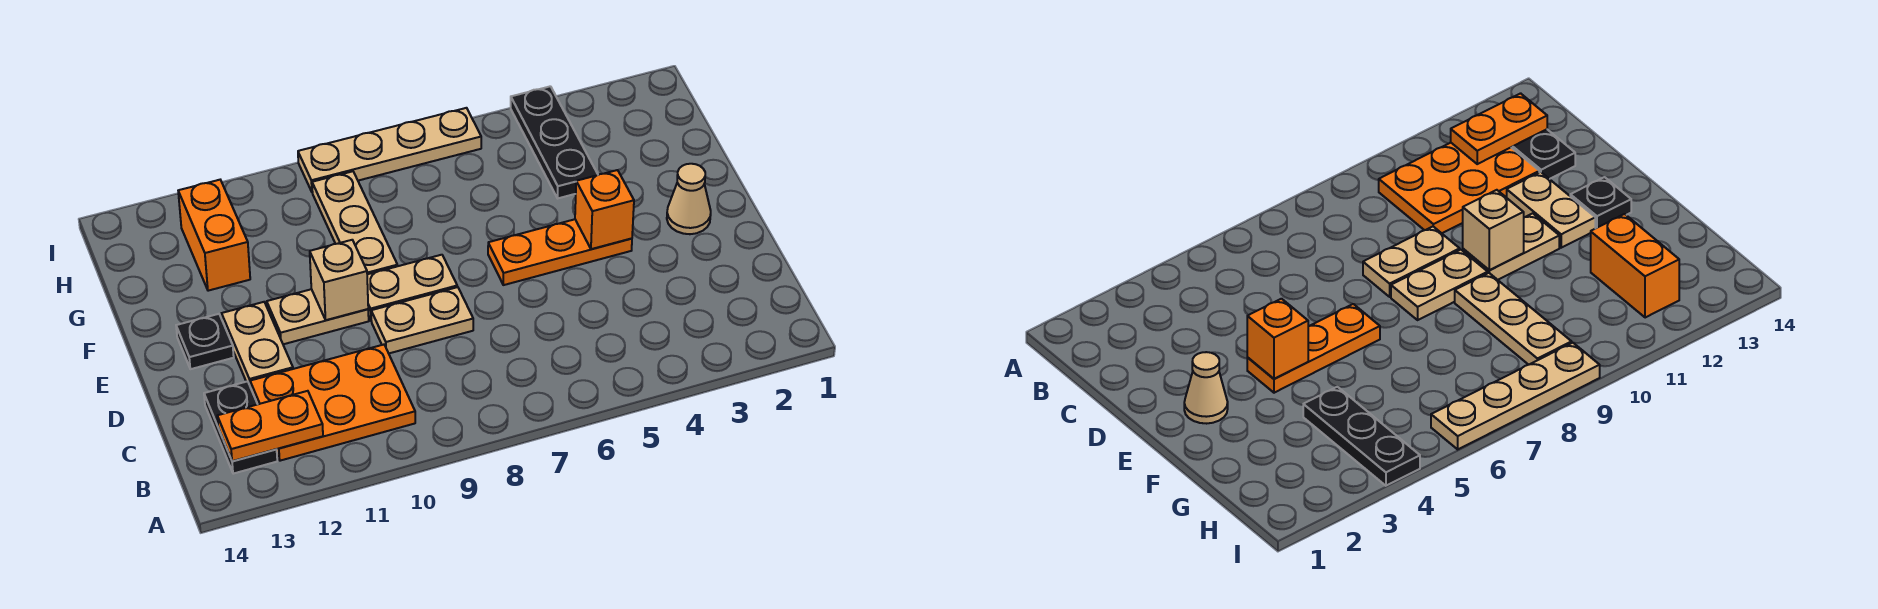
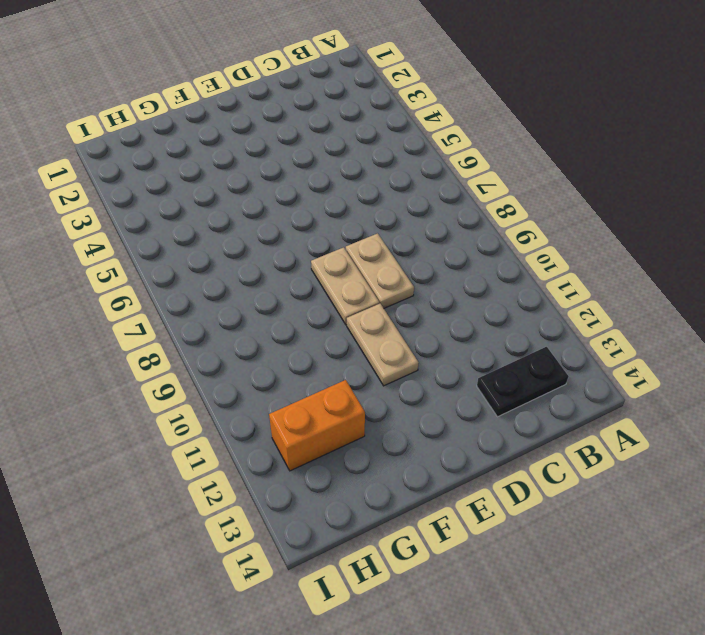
none -> orange 2x3 plate [250,345,415,461]
none -> tan 1x2 plate [222,302,293,385]
none -> tan 1x1 cone [667,164,711,234]

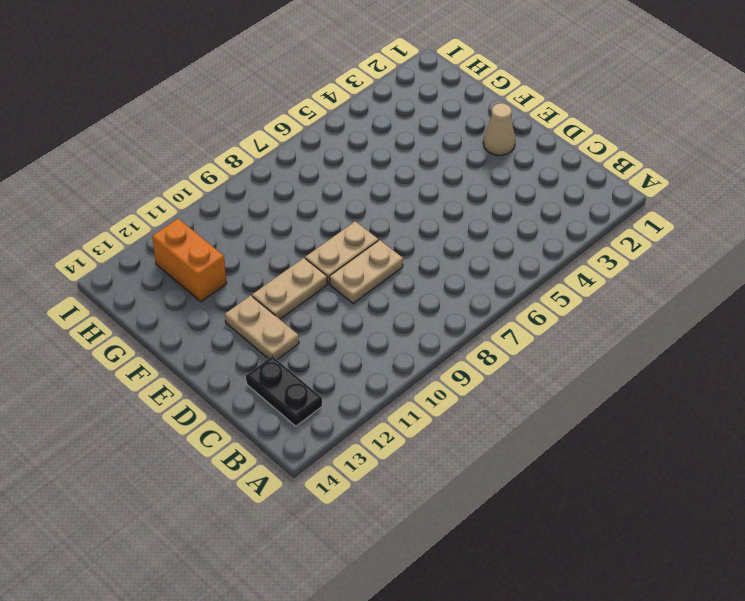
none -> orange 2x3 plate [250,345,415,461]
none -> orange 1x3 plate [488,219,632,285]
none -> black 1x1 plate [176,314,234,369]

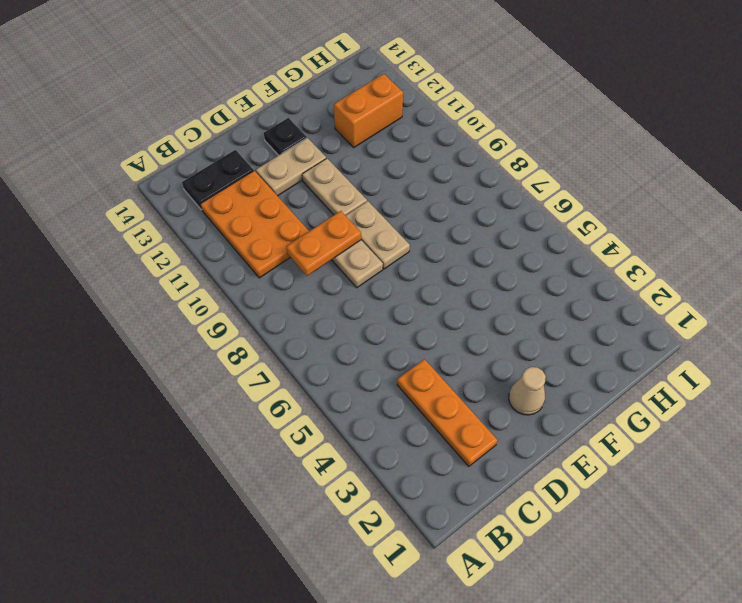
orange 1x3 plate [397,359,497,467] -> orange 1x3 plate moved to [488,219,632,285]
orange 1x2 plate [286,211,361,276] -> orange 1x2 plate turned to [217,391,323,461]
none -> tan 1x3 plate [312,171,398,274]
none -> black 1x3 plate [511,86,598,198]
none -> tan 1x4 plate [298,108,481,192]

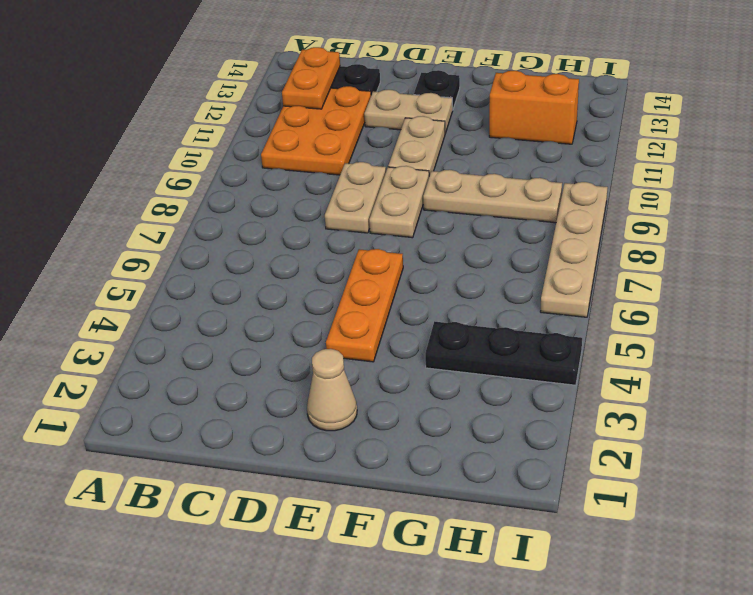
none -> orange 1x1 brick [575,170,634,249]
none -> tan 1x1 brick [310,240,368,320]

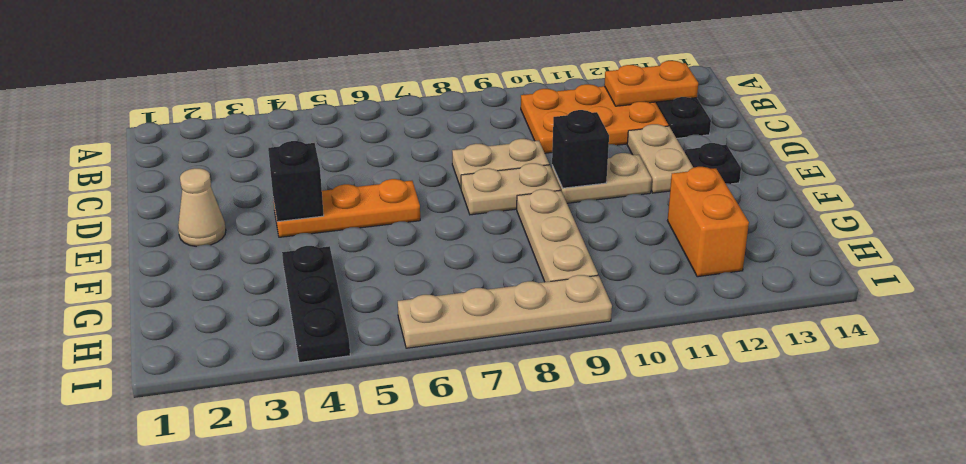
black 1x1 brick [268,141,324,222] -> orange 1x1 brick [575,170,634,249]
black 1x1 brick [552,110,609,188] -> tan 1x1 brick [310,240,368,320]

